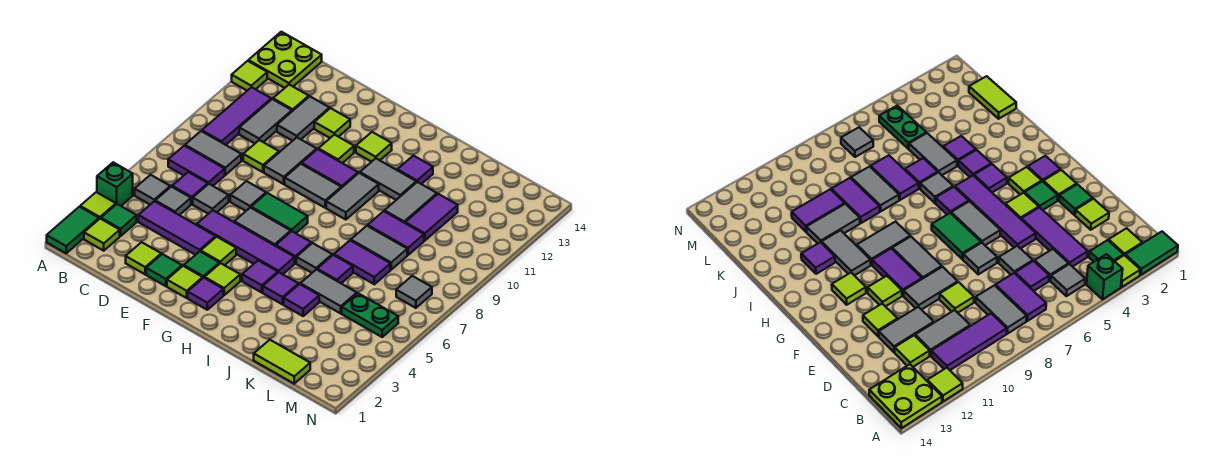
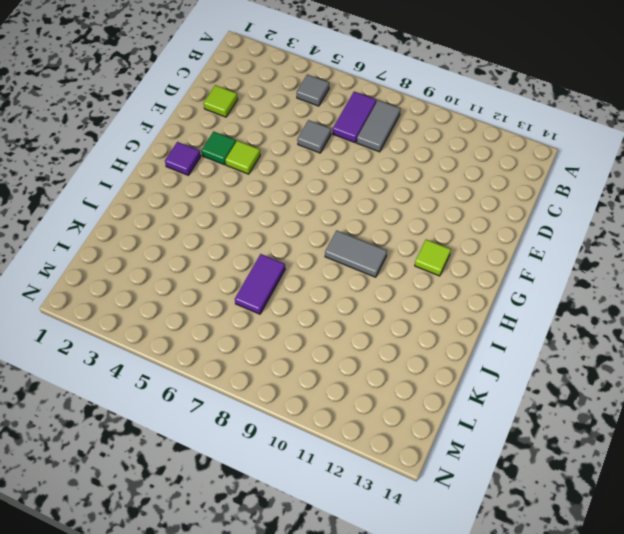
none -> green 1x2 tile [47,207,99,253]
none -> lime 1x1 tile [80,192,116,219]
none -> green 1x1 brick [97,162,133,206]
none -> lime 1x1 tile [232,61,267,91]

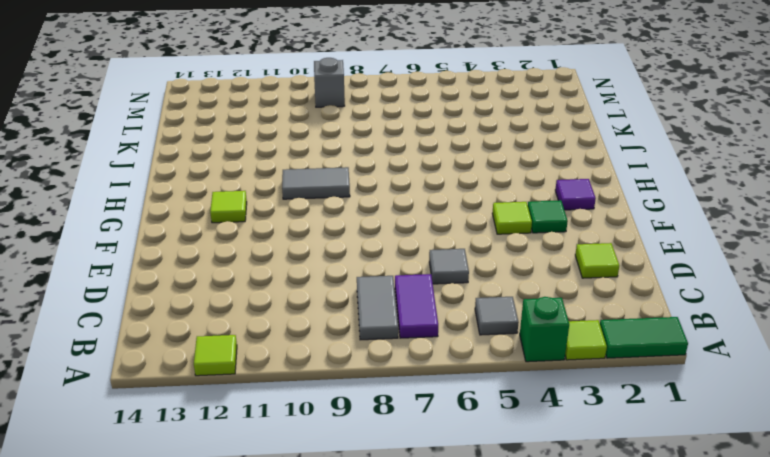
grey 1x1 brick [314,58,345,107] -> none
none -> lime 2x2 plate [248,32,322,88]
none -> lime 1x1 tile [84,219,120,251]
none -> green 1x1 tile [101,204,137,236]
none -> purple 1x3 tile [202,87,271,145]

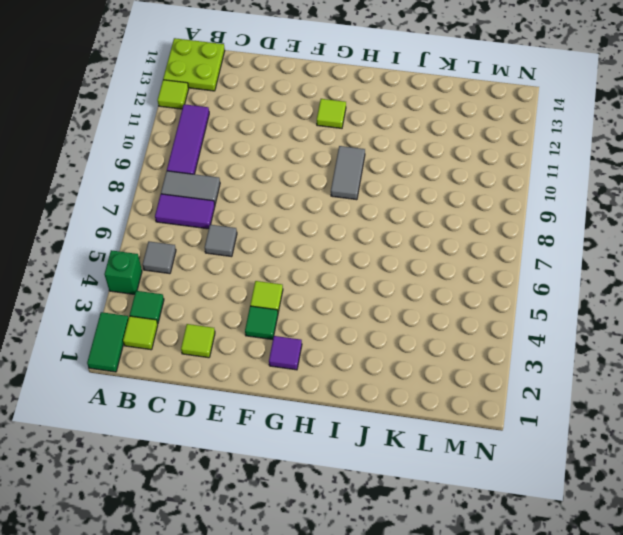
none -> lime 1x1 tile [80,192,116,219]
none -> purple 1x3 tile [138,201,216,255]
none -> grey 1x1 tile [155,187,191,215]
none -> purple 1x1 tile [172,172,208,204]

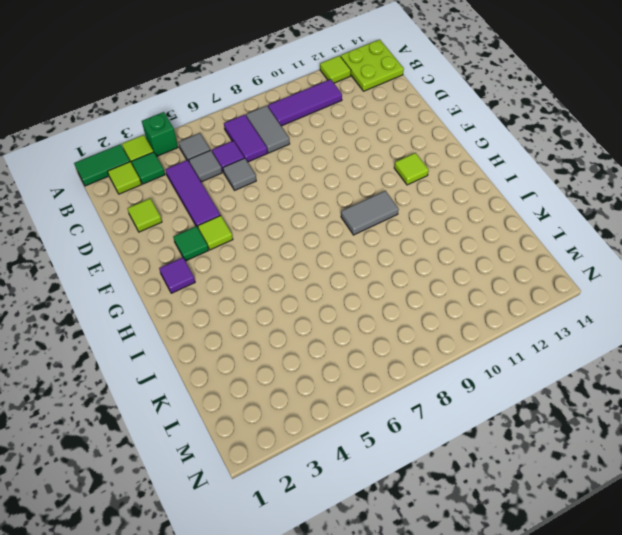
none -> grey 1x2 tile [239,99,292,143]
none -> lime 1x1 tile [273,85,309,111]
none -> lime 1x1 tile [243,140,279,172]
none -> grey 1x2 tile [277,96,330,141]

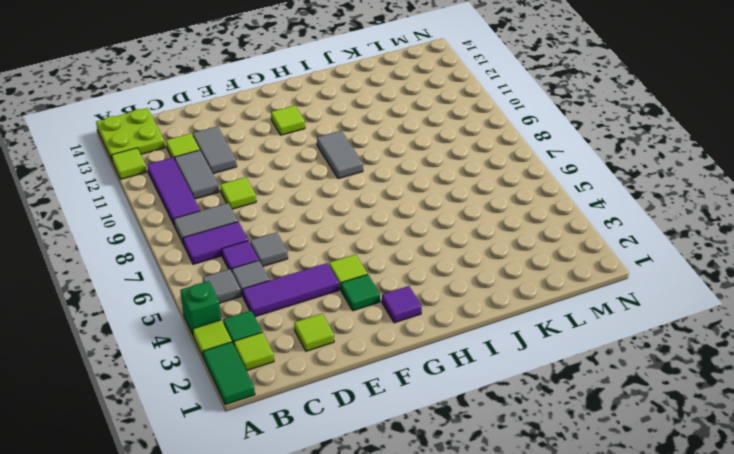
none -> green 1x1 tile [146,254,182,286]
none -> purple 1x4 tile [197,210,295,274]
none -> grey 1x1 tile [230,181,266,211]
none -> grey 1x2 tile [264,138,317,184]

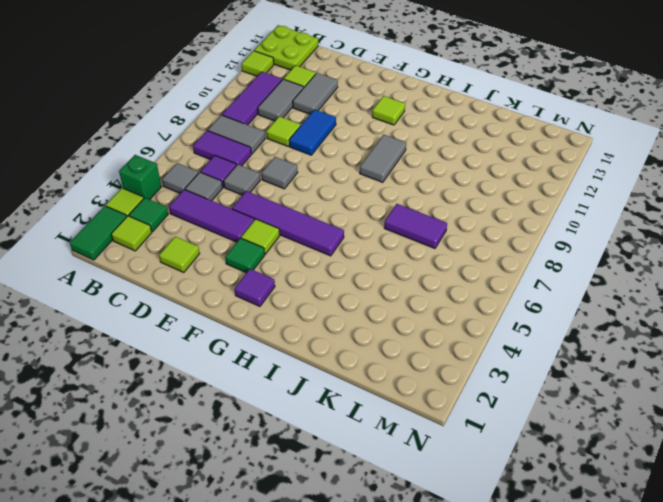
blue 1x2 tile [289,109,336,155] -> grey 1x2 tile [264,138,317,184]
none -> green 1x1 tile [146,254,182,286]
none -> lime 1x1 tile [314,108,350,138]
none -> lime 1x1 tile [167,266,203,298]
none -> grey 1x2 tile [234,208,291,246]

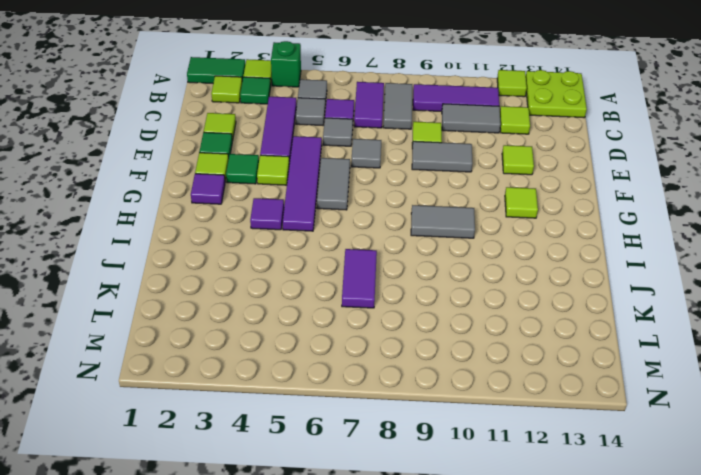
none -> grey 1x2 tile [277,96,330,141]
none -> green 1x2 tile [251,193,308,233]
none -> grey 1x2 tile [285,164,341,208]
none -> purple 1x2 tile [302,149,358,188]

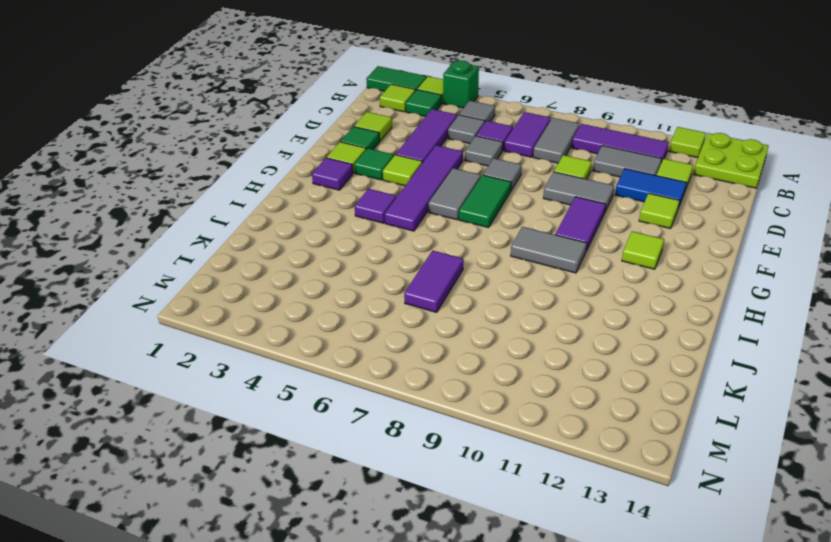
blue 1x2 tile [615,169,687,208] -> grey 1x2 tile [277,96,330,141]
none -> grey 1x2 tile [285,164,341,208]
none -> lime 1x1 tile [318,135,354,163]
none -> lime 1x1 tile [205,263,240,295]
none -> purple 1x1 tile [276,231,311,263]

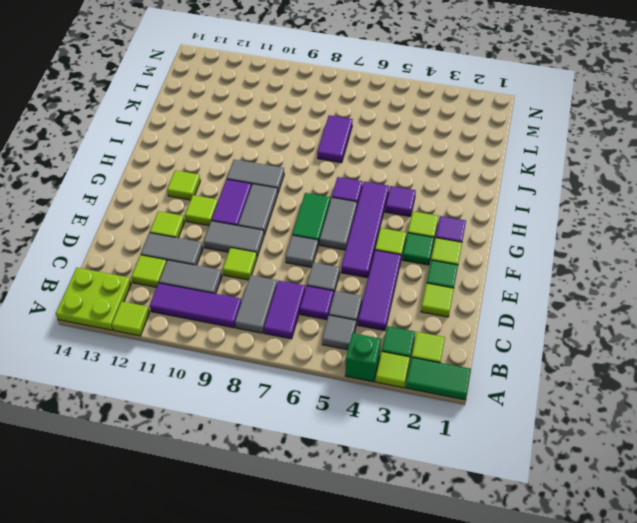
none -> grey 1x2 tile [360,158,416,200]
none -> purple 1x1 tile [263,272,299,304]
none -> grey 1x1 tile [296,243,332,273]
none -> purple 1x1 tile [397,156,433,184]

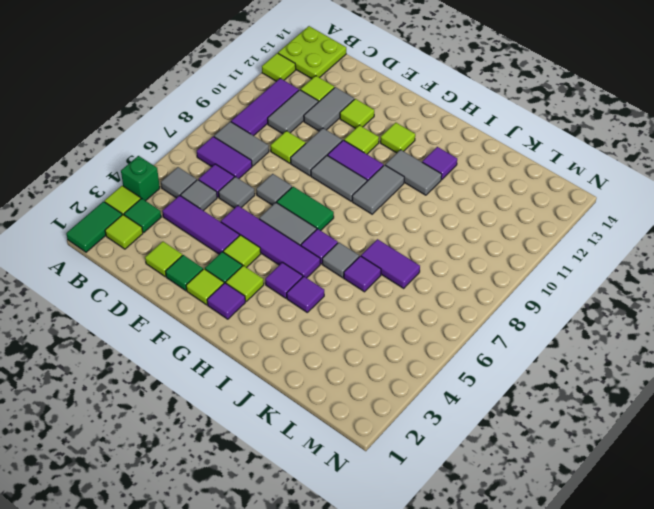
none -> purple 1x1 tile [284,284,319,316]
none -> grey 1x2 tile [300,269,357,313]
none -> grey 1x2 tile [351,226,407,270]
none -> purple 1x2 tile [368,211,424,255]

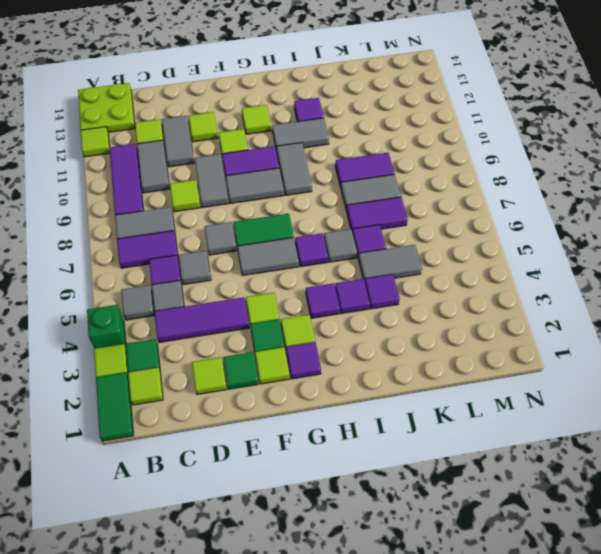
none -> purple 1x4 tile [197,210,295,274]
none -> grey 1x2 tile [385,182,437,223]
none -> lime 1x2 tile [254,340,310,384]
none -> purple 1x2 tile [405,194,458,241]

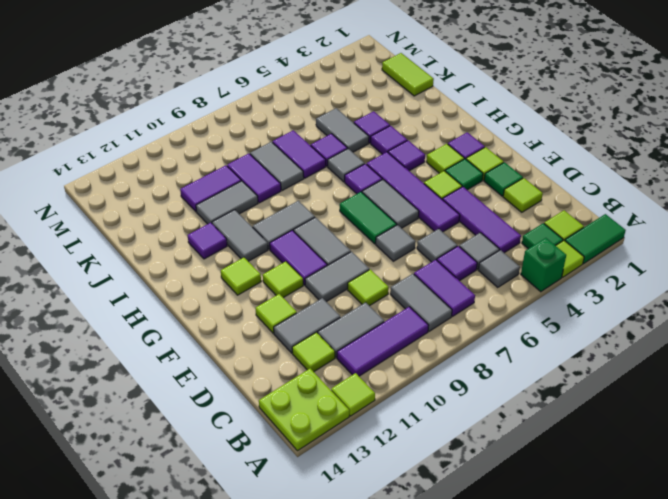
none -> green 1x2 plate [342,293,398,337]
none -> grey 1x1 tile [396,276,432,308]

